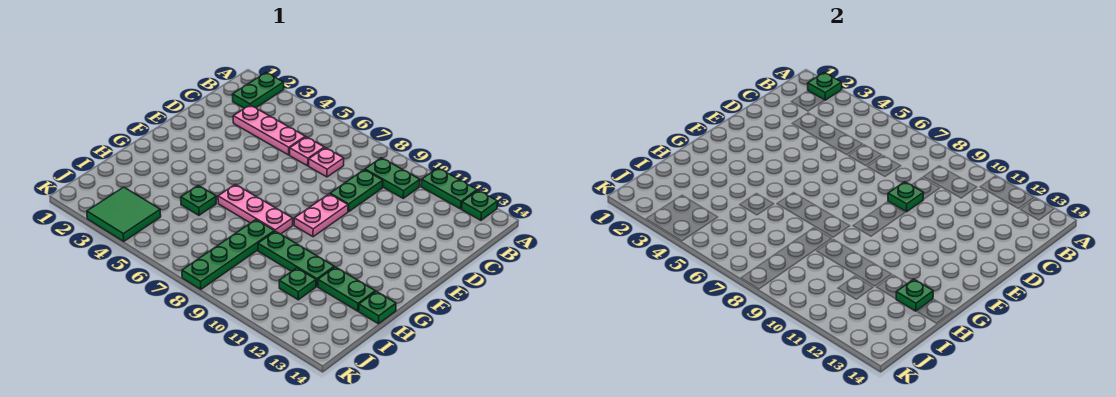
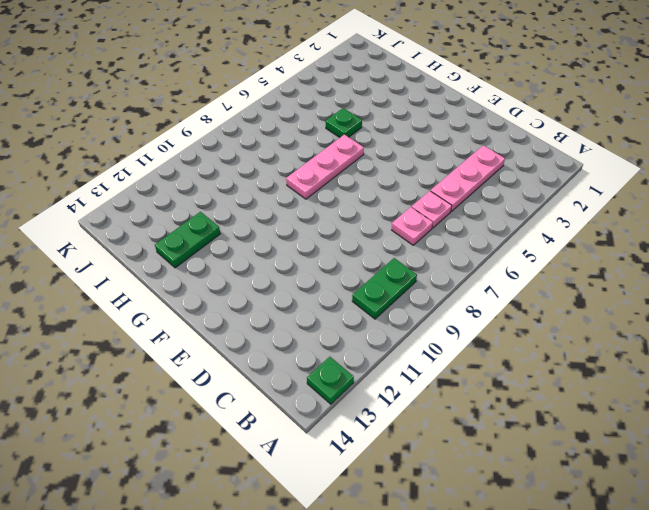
none -> green 1x2 plate [232,73,284,108]
none -> green 1x2 plate [421,168,477,209]
none -> green 1x2 plate [330,170,383,212]

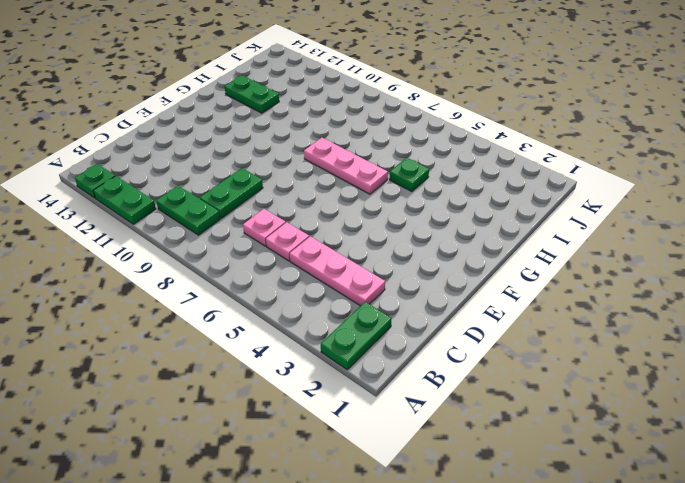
none -> pink 1x2 plate [294,194,348,237]
none -> green 1x4 plate [182,220,274,289]
none -> green 1x3 plate [258,231,334,287]

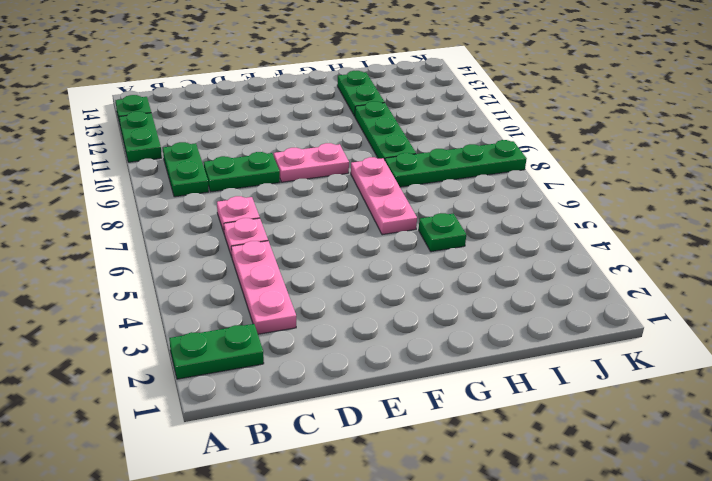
none -> green 1x1 plate [359,291,396,324]
none -> green 1x1 plate [279,268,316,300]
none -> green 2x2 tile [87,187,161,241]

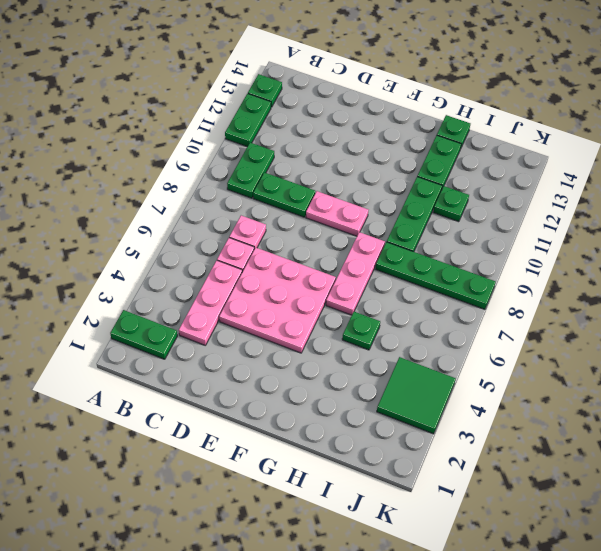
pink 3x3 plate [219,248,336,353] -> none
none -> green 1x1 plate [808,73,842,100]
none -> green 1x1 plate [888,182,924,212]
none -> green 1x1 plate [896,279,933,311]

